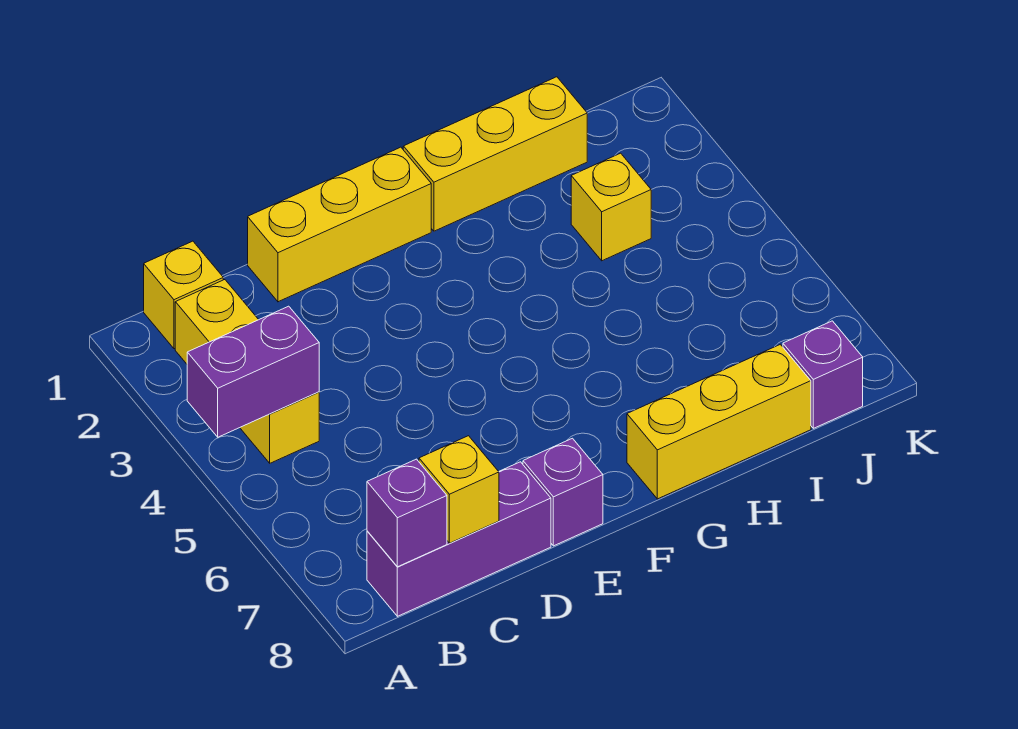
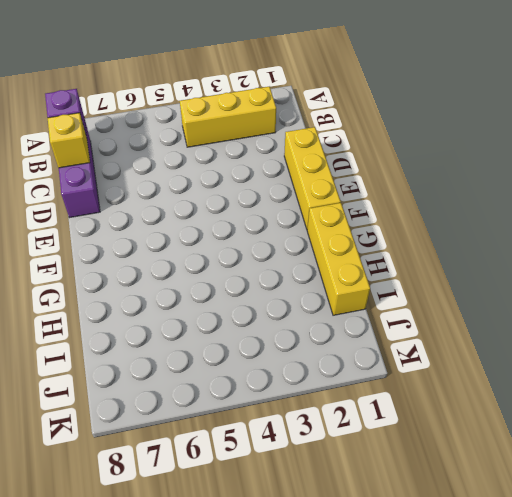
none -> yellow 1x1 brick [144,241,223,349]
none -> purple 1x1 brick [523,438,603,546]
none -> yellow 1x3 brick [627,344,811,499]

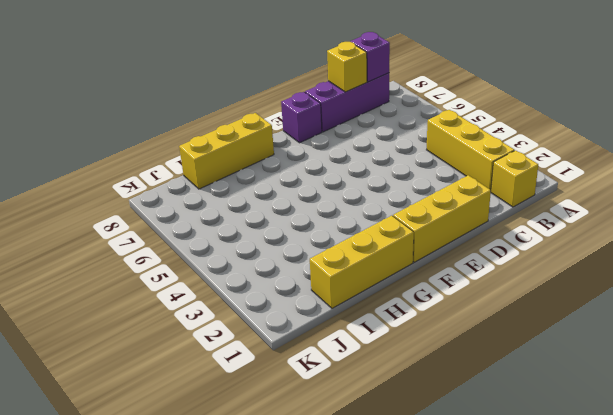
none -> yellow 1x1 brick [571,153,651,261]
none -> purple 1x1 brick [783,321,863,428]
none -> purple 1x2 brick [187,306,319,437]

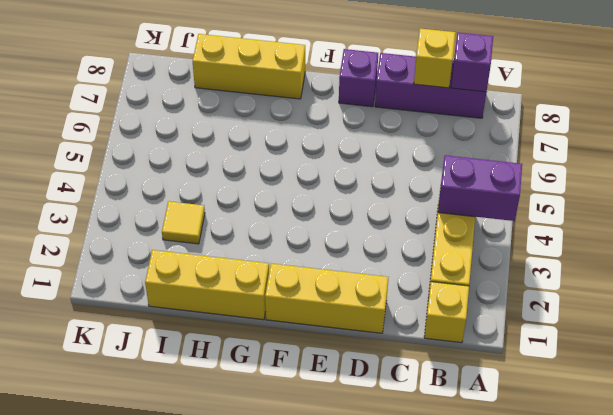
yellow 1x1 tile [162,201,205,244] -> yellow 1x1 brick [571,153,651,261]
none -> purple 1x1 brick [783,321,863,428]

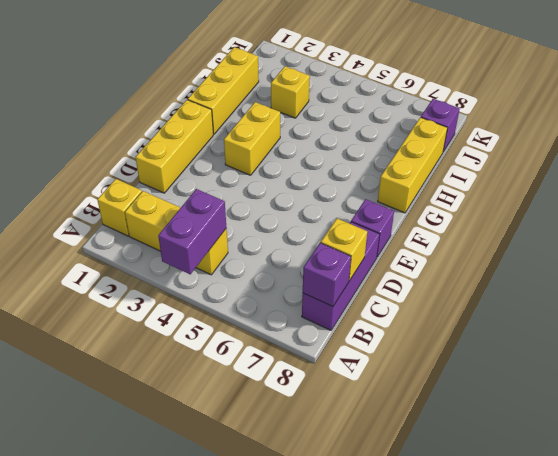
yellow 1x2 brick [224,102,280,175] -> none

